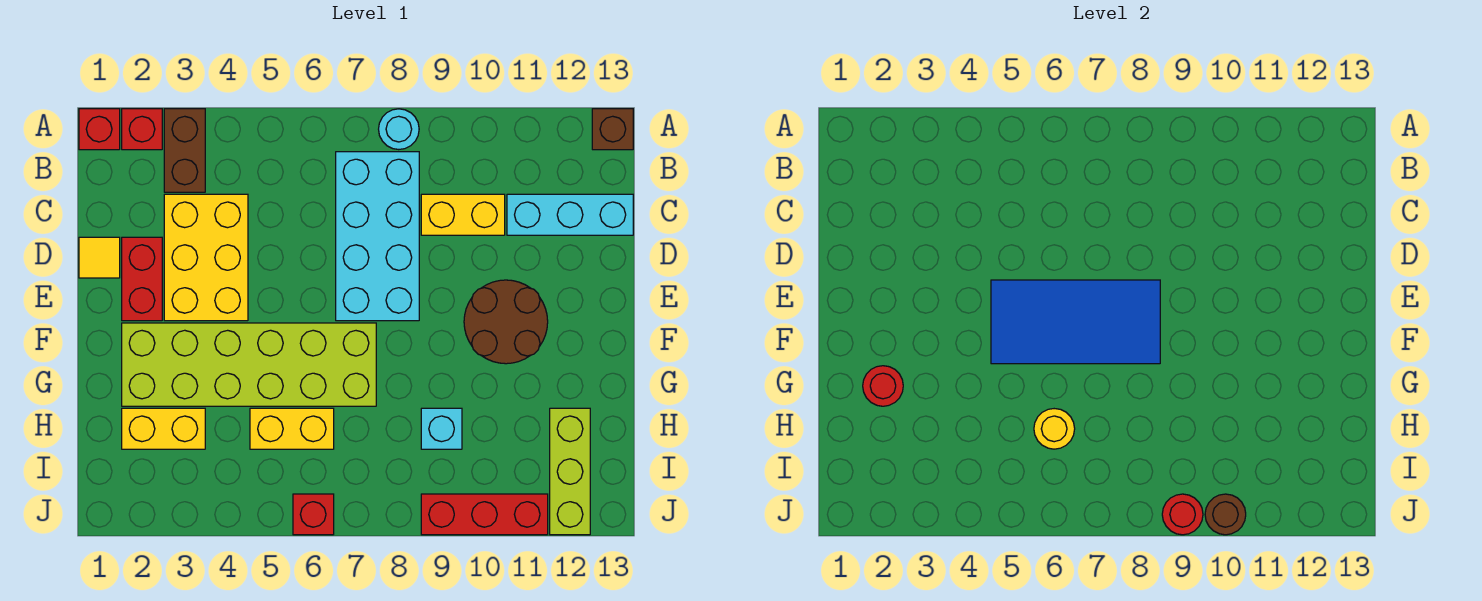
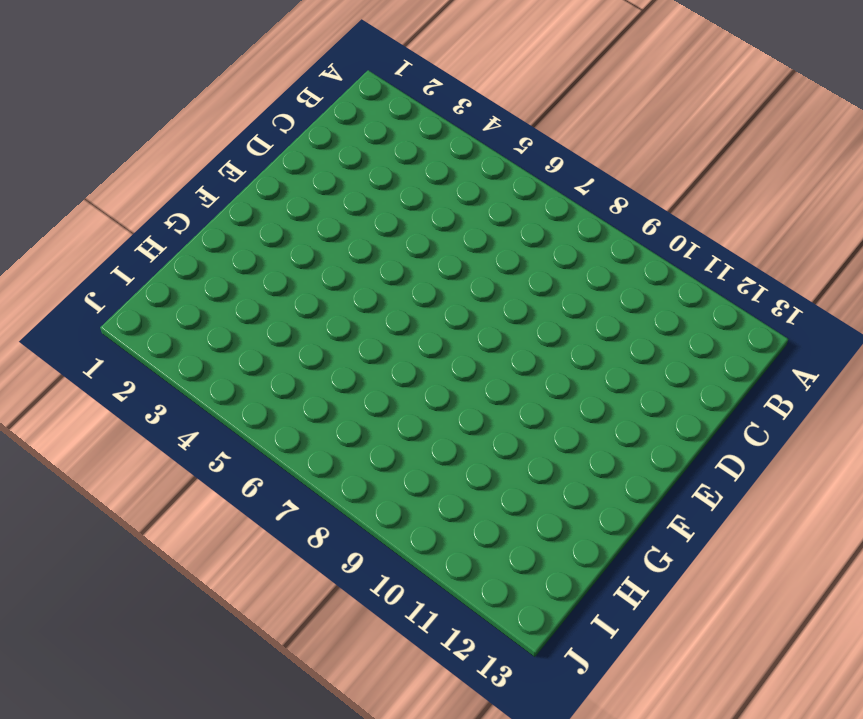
none -> red 1x1 brick [79,109,120,150]
none -> red 1x1 brick [122,109,162,150]
none -> brown 1x2 brick [164,109,205,192]

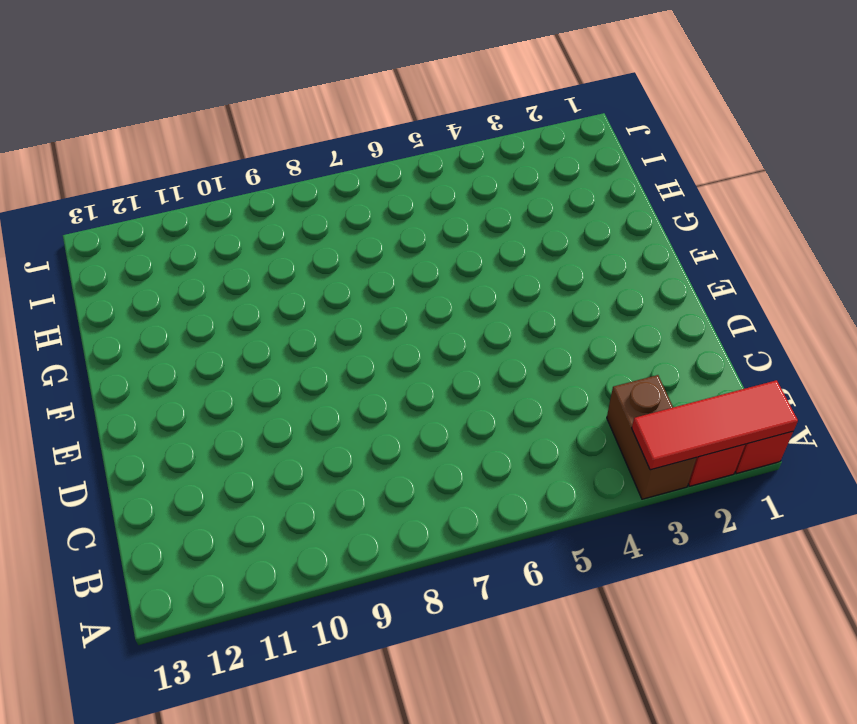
red 1x3 tile [632,380,798,470] -> none
none -> cyan 1x1 round brick [379,109,419,150]
none -> brown 1x1 brick [592,109,633,150]
none -> cyan 2x4 brick [336,152,419,321]

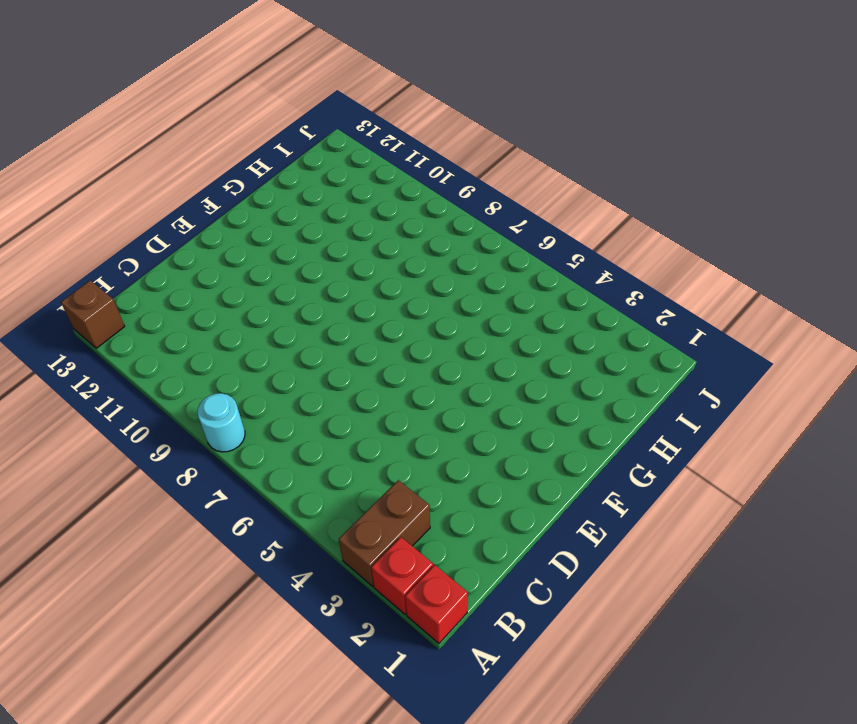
none -> cyan 2x4 brick [336,152,419,321]
none -> yellow 2x3 brick [164,194,248,321]
none -> yellow 1x2 brick [421,194,505,235]

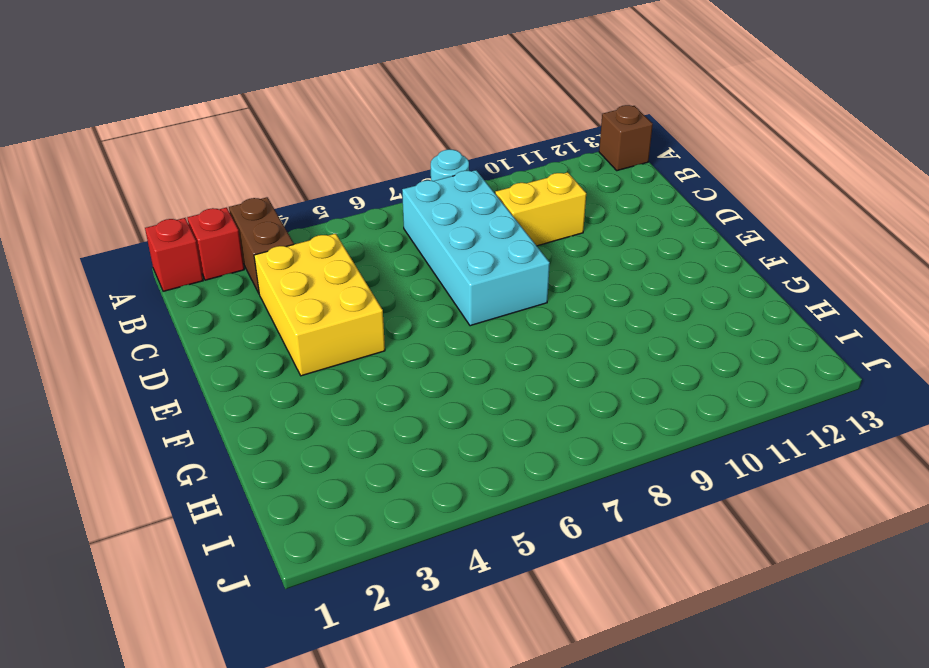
none -> cyan 1x3 brick [507,194,633,235]
none -> yellow 1x1 tile [79,237,120,278]
none -> red 1x2 brick [122,237,162,321]

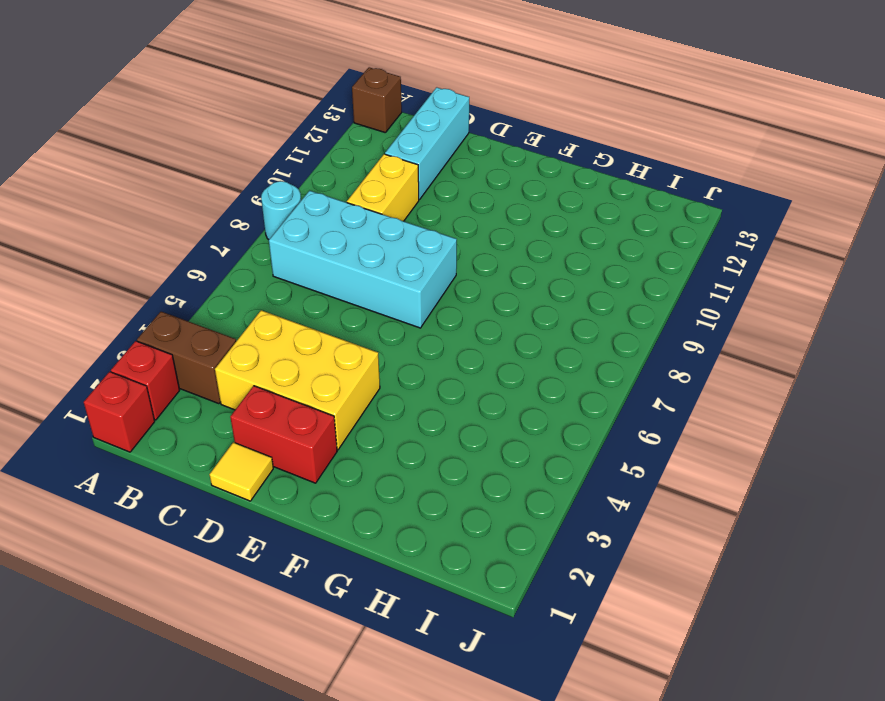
none -> brown 2x2 round brick [464,280,548,364]
none -> lime 2x6 brick [122,323,376,406]
none -> yellow 1x2 brick [122,408,205,449]

